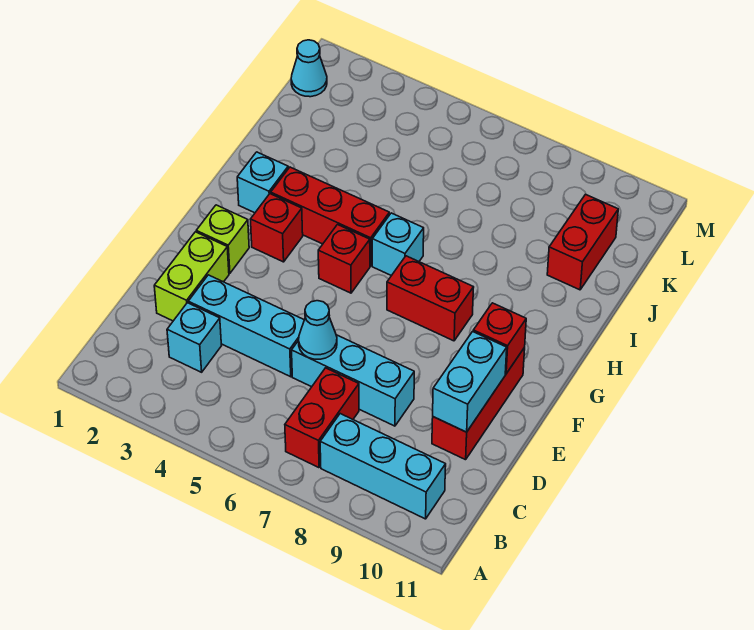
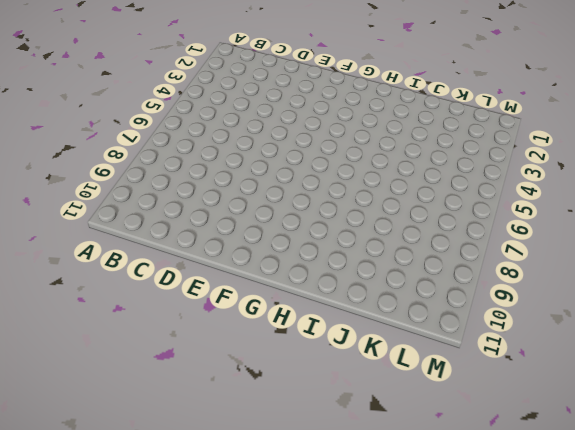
none -> red 1x2 brick [285,368,359,468]
none -> cyan 1x3 brick [320,414,446,519]
none -> cyan 1x1 brick [167,303,222,372]

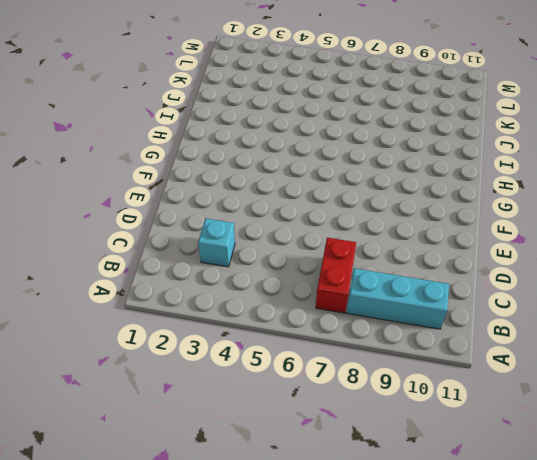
none -> lime 1x2 brick [154,232,229,321]
none -> cyan 1x3 brick [188,275,304,377]
none -> cyan 1x3 brick [292,335,414,426]

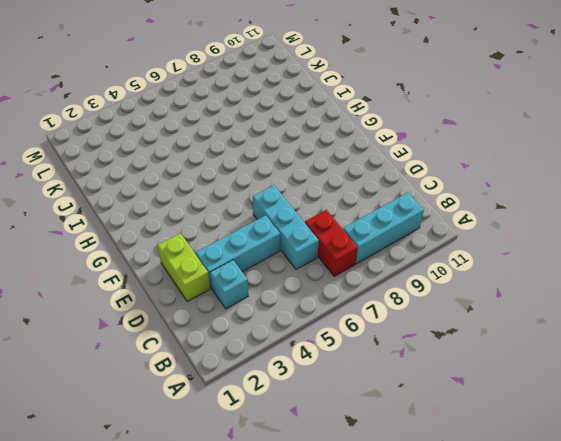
cyan 1x3 brick [253,185,319,270] -> cyan 1x3 brick turned to [292,335,414,426]
none -> red 1x3 brick [432,348,525,460]
none -> lime 1x1 brick [196,205,249,273]
none -> red 1x1 brick [250,194,303,262]

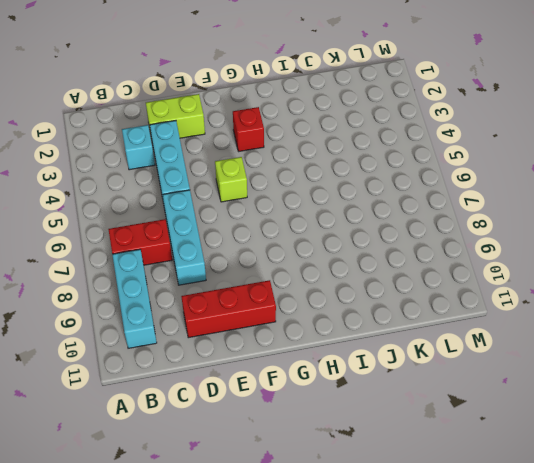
lime 1x1 brick [215,157,247,202] -> lime 1x1 brick moved to [196,205,249,273]
none -> red 1x1 brick [318,225,370,293]
none -> red 1x2 brick [387,256,474,341]
none -> cyan 1x1 brick [237,152,288,213]

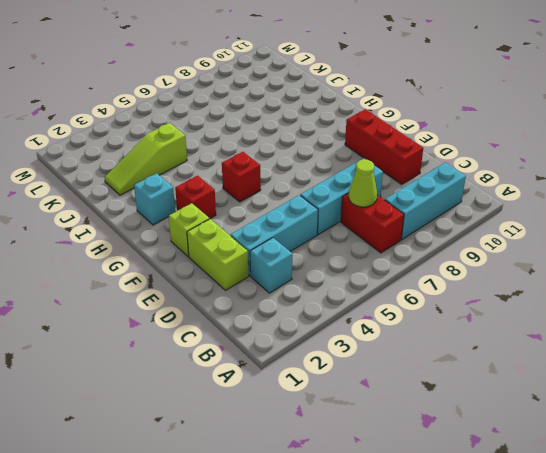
lime 1x1 cone [349,160,377,207] -> none
lime 1x3 slope [104,123,187,195] -> none
none -> red 1x2 brick [387,256,474,341]
none -> red 1x3 brick [271,167,389,266]
none -> cyan 1x1 brick [372,213,424,276]

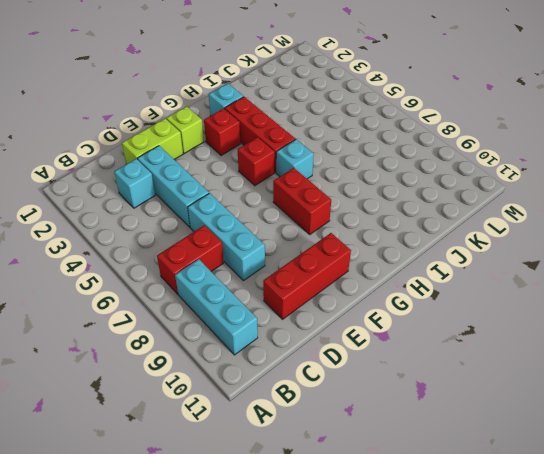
none -> red 1x2 brick [547,194,618,290]
none -> cyan 1x1 cone [291,40,327,97]
none -> cyan 1x1 cone [299,301,337,359]

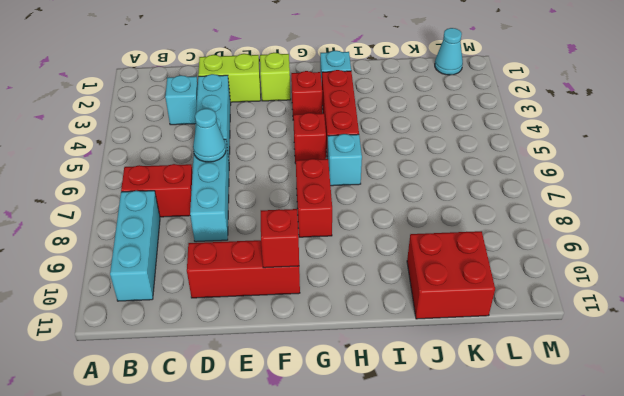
red 2x2 brick [407,231,495,319] -> red 1x2 brick [547,194,618,290]
none -> cyan 1x2 brick [433,332,507,432]

